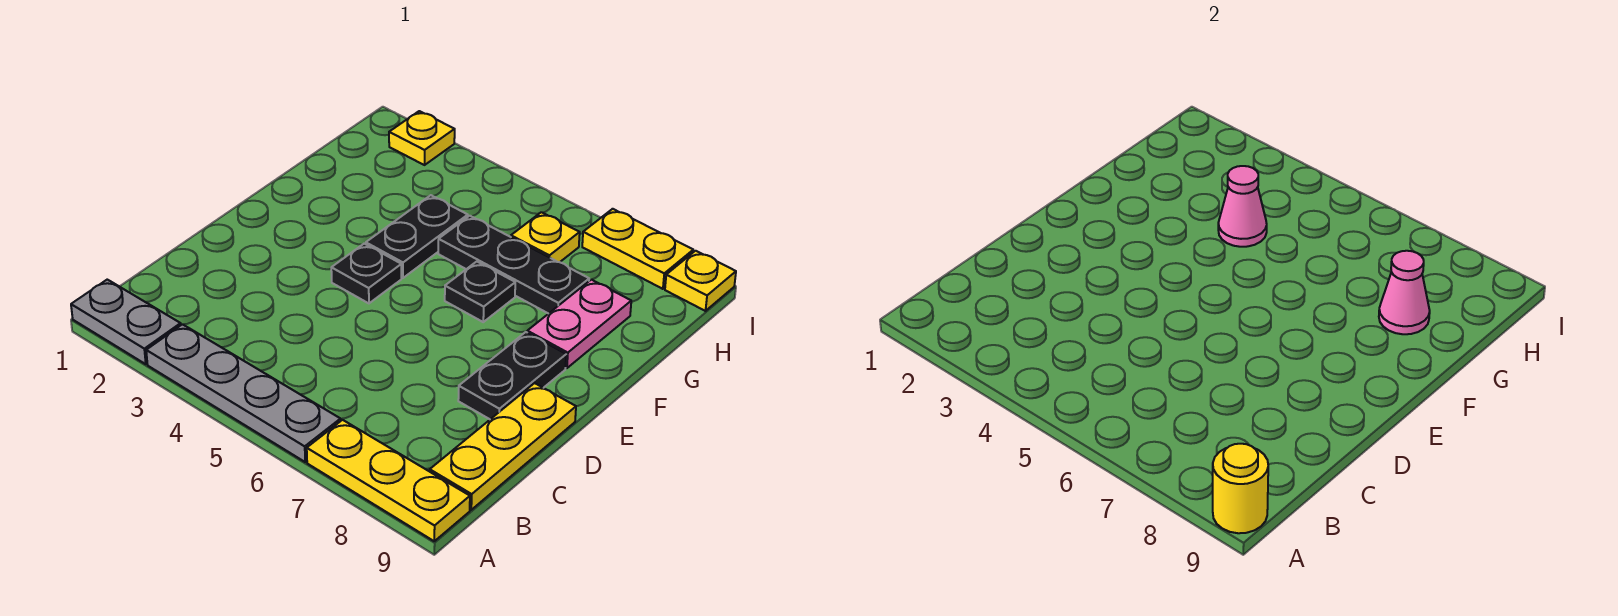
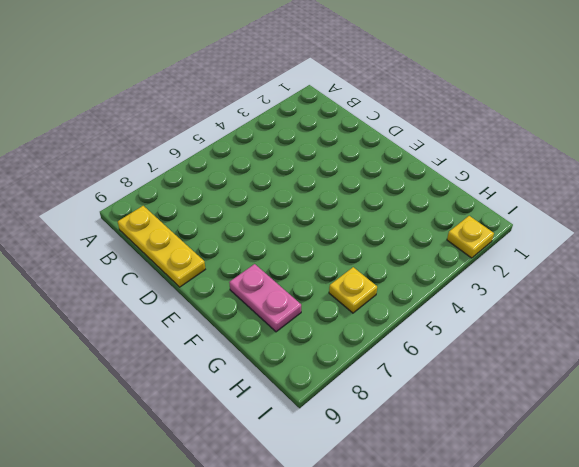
none -> grey 1x2 plate [71,280,181,364]
none -> grey 1x4 plate [146,324,341,462]
none -> yellow 1x3 plate [307,420,470,541]

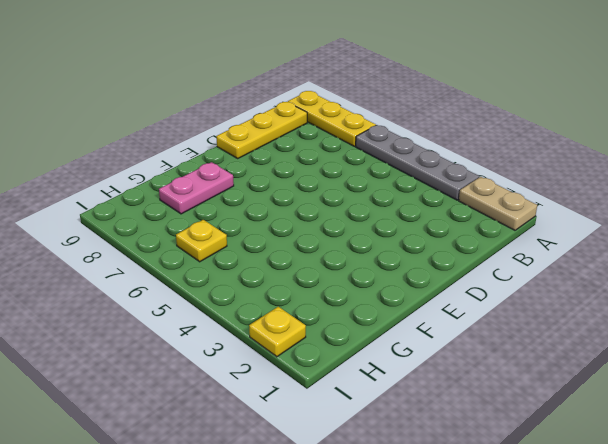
tan 1x2 plate [459,177,537,230] -> grey 1x2 plate [71,280,181,364]
none -> black 1x2 plate [458,332,566,419]
none -> black 1x1 plate [331,244,401,303]
none -> black 1x2 plate [366,195,468,278]

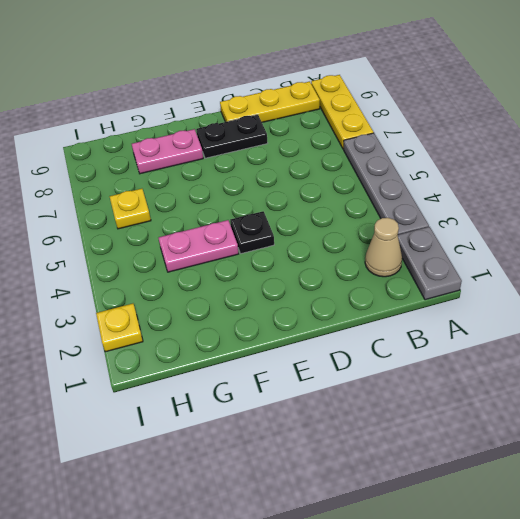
tan 1x1 cone [365,218,402,277] -> none
pink 1x2 plate [159,220,239,272] -> black 1x2 plate [366,195,468,278]
none -> black 1x1 plate [445,262,515,322]
none -> black 1x3 plate [438,216,589,314]
none -> yellow 1x2 plate [582,209,693,289]

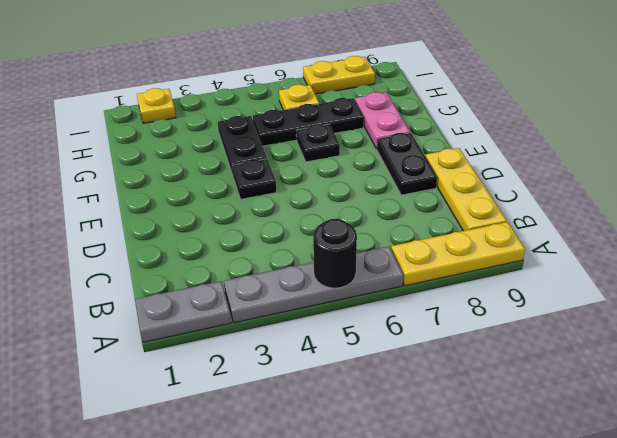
black 1x1 round brick [313,219,357,288] -> none
none -> yellow 1x1 plate [665,251,736,311]
none -> yellow 1x1 round brick [1213,444,1268,533]
none -> pink 1x1 cone [1218,166,1267,247]

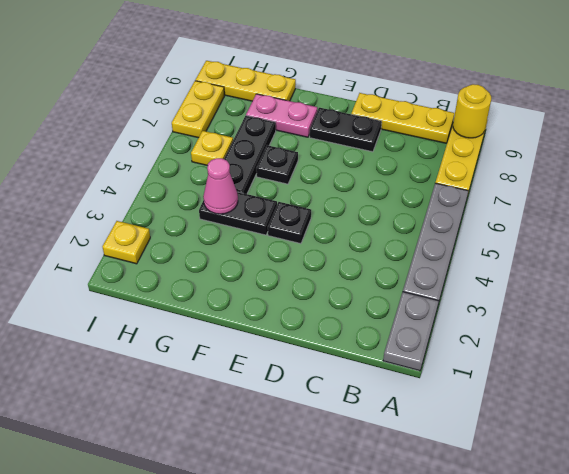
yellow 1x3 plate [196,61,296,101] -> yellow 1x1 plate [665,251,736,311]
none -> pink 1x1 cone [1379,251,1430,334]

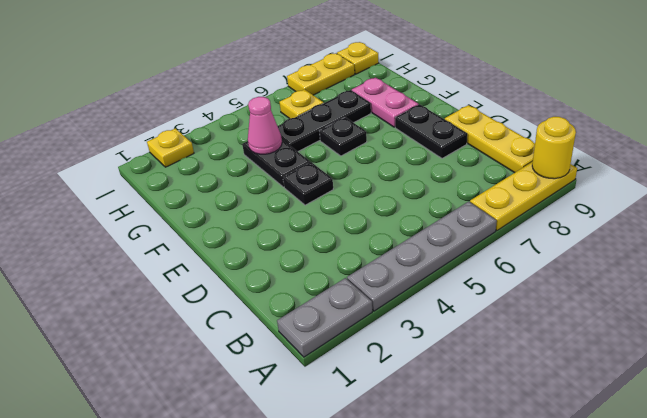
none -> pink 1x1 cone [1379,251,1430,334]

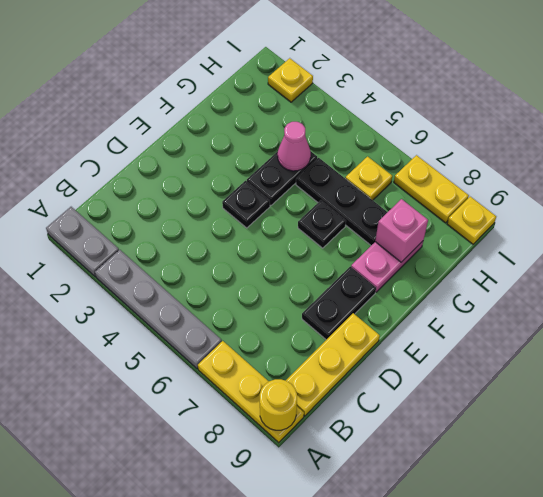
pink 1x1 brick [375,199,428,262] -> pink 1x1 cone [1379,251,1430,334]

